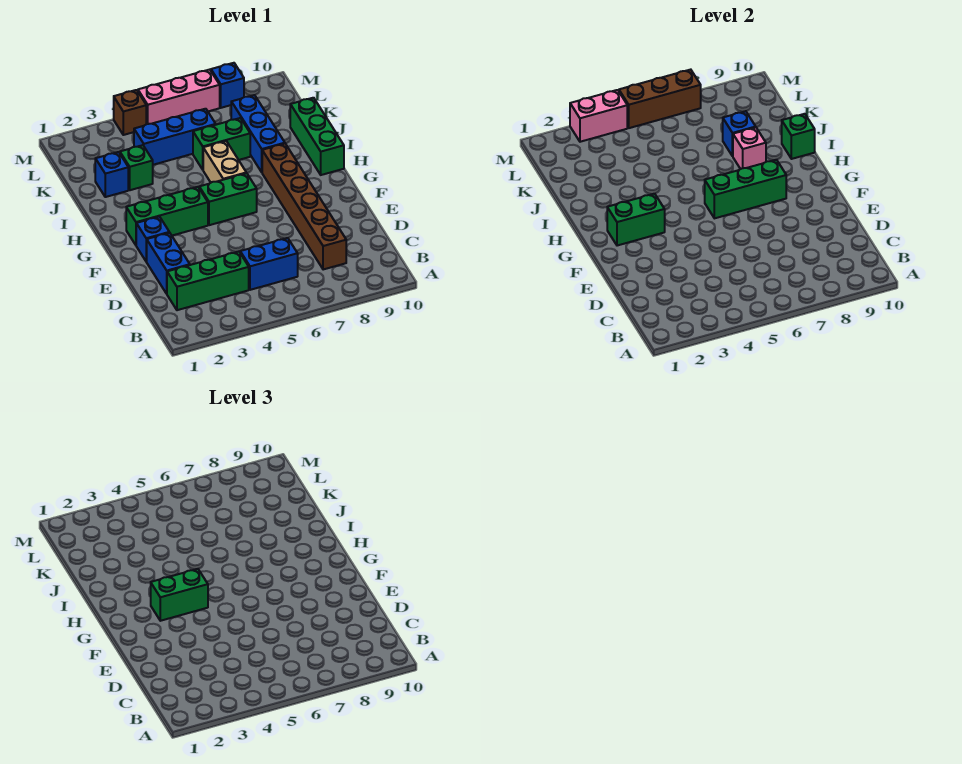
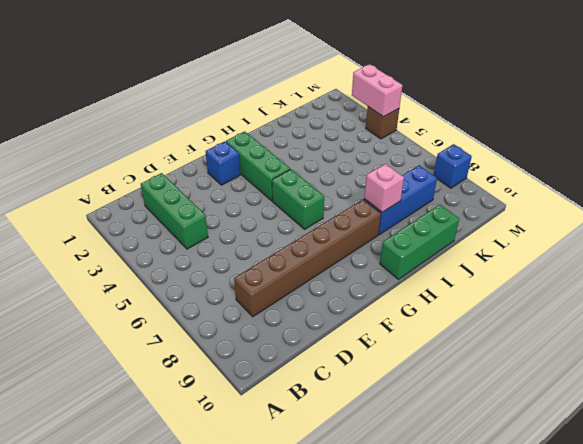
none -> blue 1x2 brick [240,238,298,290]
none -> blue 1x2 brick [146,233,190,294]
none -> tan 1x2 brick [203,141,246,182]

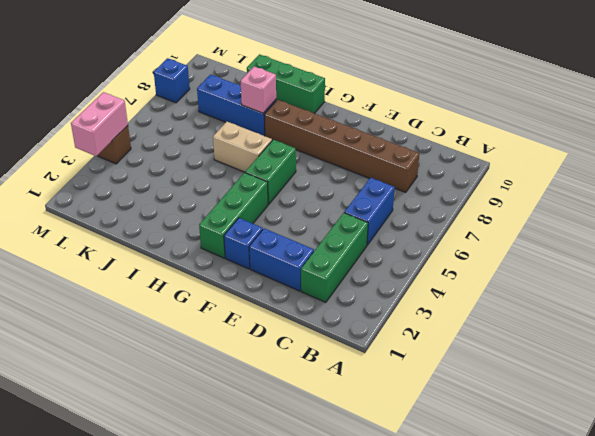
none -> blue 1x1 brick [95,152,128,197]
none -> green 1x1 brick [120,145,153,190]
none -> green 1x2 brick [193,118,250,169]

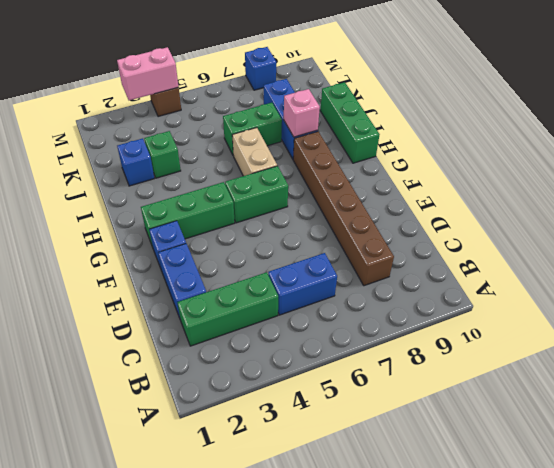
none -> blue 1x3 brick [134,109,216,165]
none -> pink 1x3 brick [138,70,220,124]
none -> green 1x2 brick [607,194,665,246]

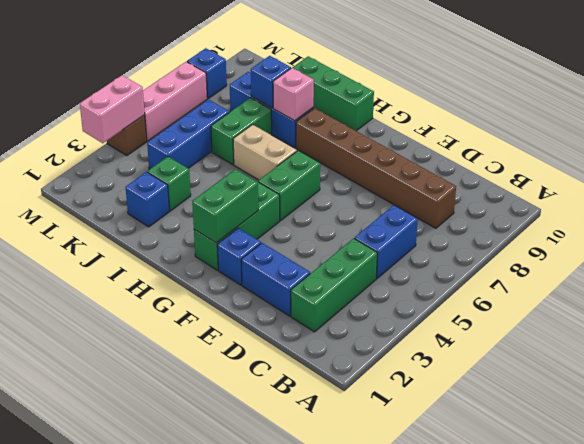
none -> green 1x3 brick [705,160,786,218]
none -> green 1x1 brick [782,114,815,159]
none -> brown 1x3 brick [619,70,701,128]

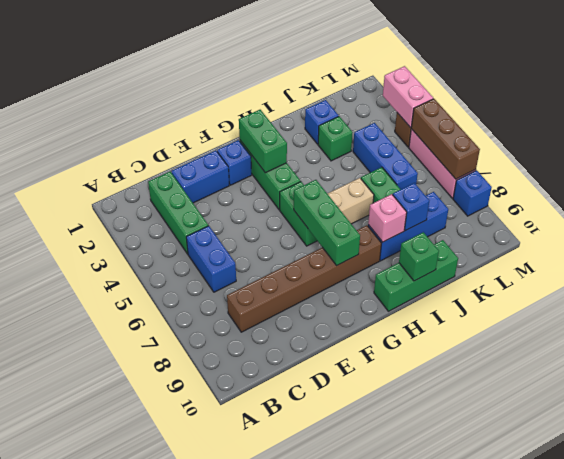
none -> green 1x2 brick [151,569,208,621]

